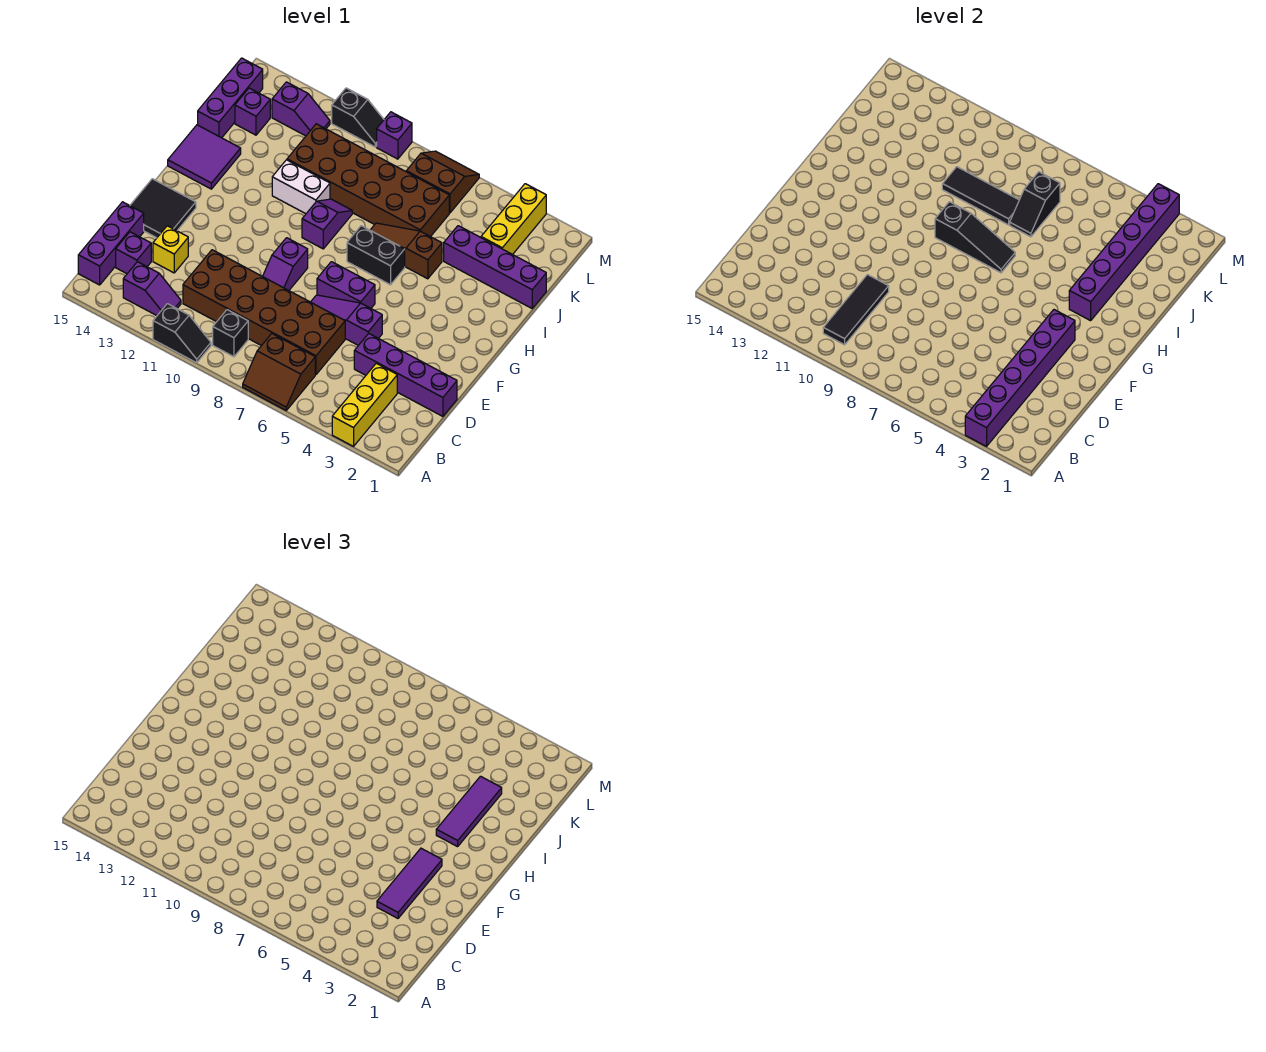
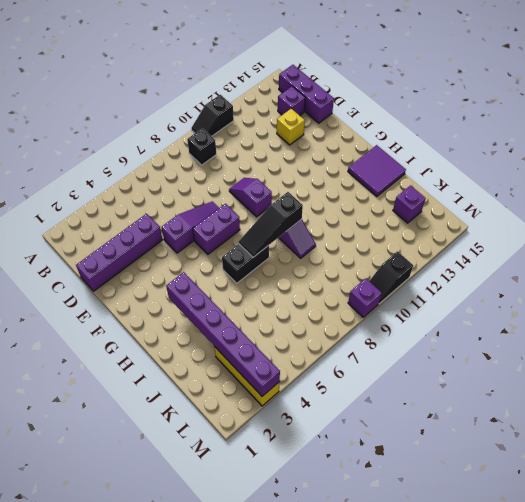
none -> yellow 1x3 brick [332,363,397,446]
none -> brown 2x2 slope [243,334,315,410]
none -> purple 1x2 slope [123,262,181,316]
none -> brown 2x6 brick [183,250,345,375]

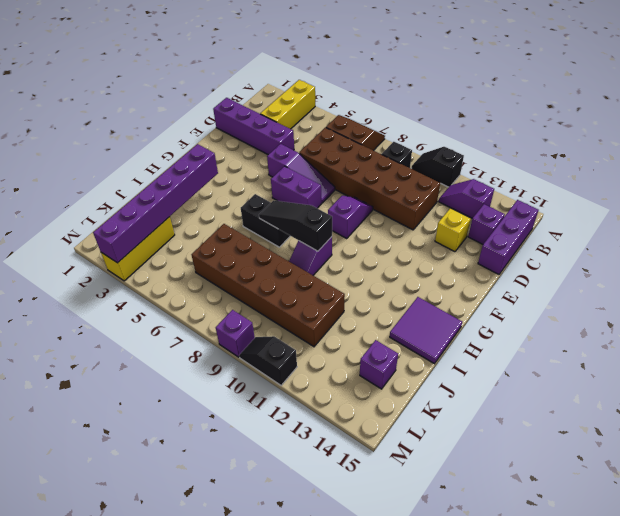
none -> black 2x2 tile [130,179,196,238]
none -> brown 1x3 slope [370,223,442,279]
none -> white 1x2 brick [272,160,330,214]
none -> purple 1x4 brick [444,226,546,308]

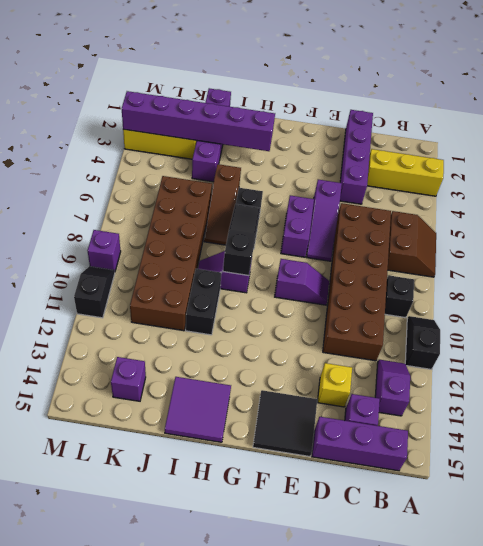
black 1x2 brick [186,269,221,335] -> white 1x2 brick [272,160,330,214]
none -> purple 1x3 brick [198,58,263,138]
none -> brown 2x2 slope [406,151,479,213]
none -> purple 1x2 slope [272,82,330,136]
none -> purple 1x6 brick [965,310,1075,446]

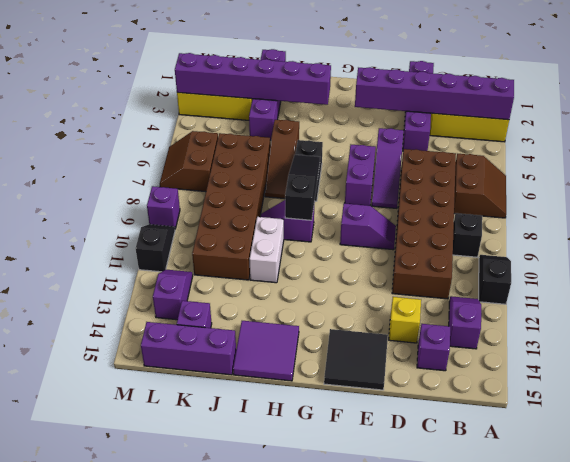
none -> purple 1x3 brick [78,202,144,285]
none -> black 1x3 tile [823,275,889,345]
none -> black 1x2 slope [1010,172,1060,237]
none -> black 1x3 tile [942,167,1019,225]

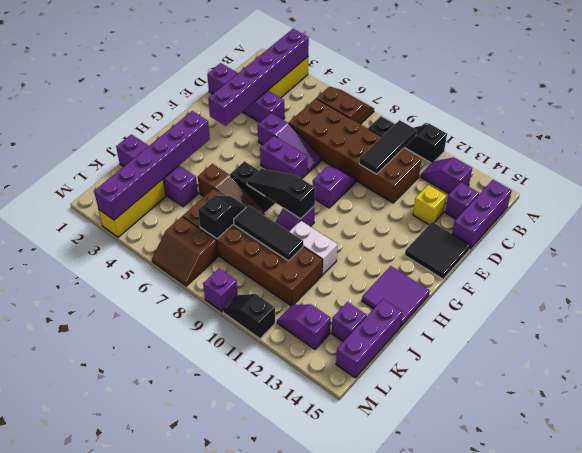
none -> purple 1x3 tile [377,848,442,918]
none -> purple 1x3 tile [436,776,502,847]

